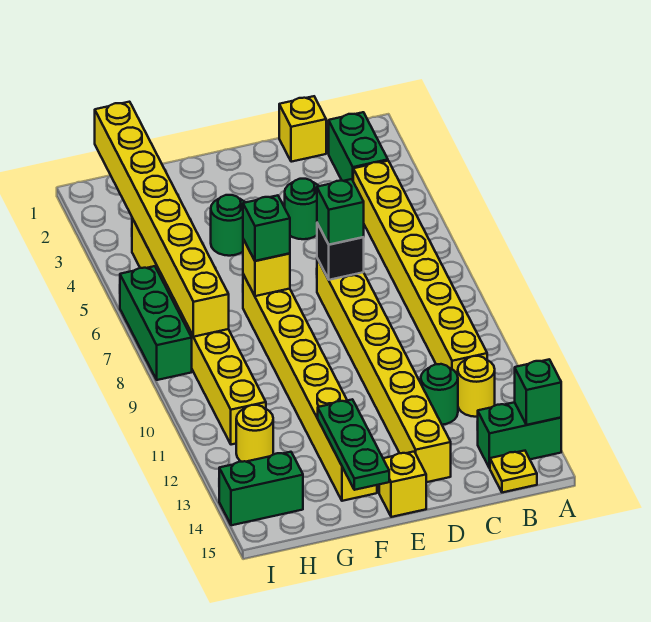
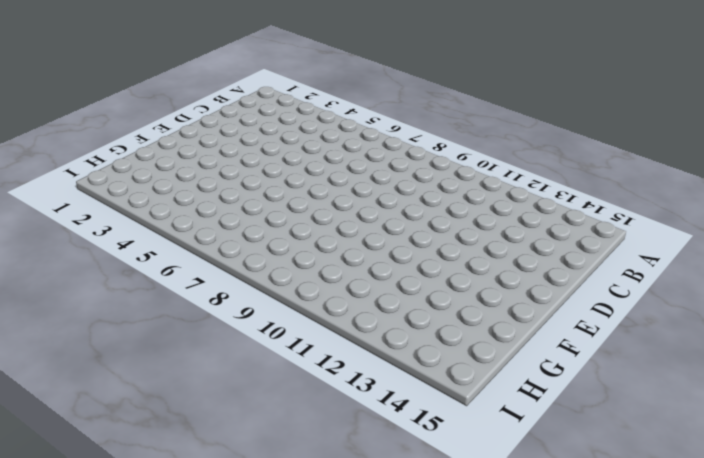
none -> green 1x2 brick [477,402,561,468]
none -> green 1x2 brick [329,112,388,181]
none -> yellow 1x8 brick [353,161,487,376]

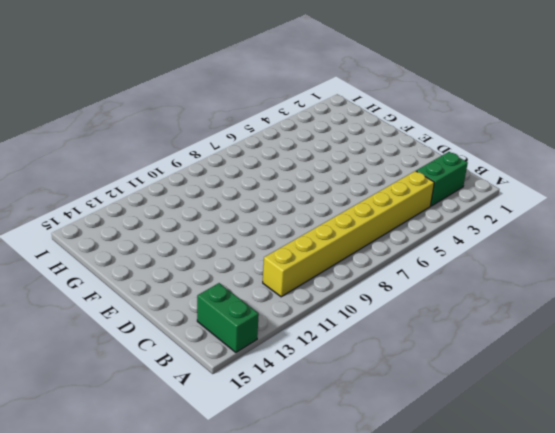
none -> yellow 1x1 round brick [458,356,495,417]
none -> yellow 1x1 plate [490,451,537,492]
none -> yellow 1x1 brick [279,96,326,162]

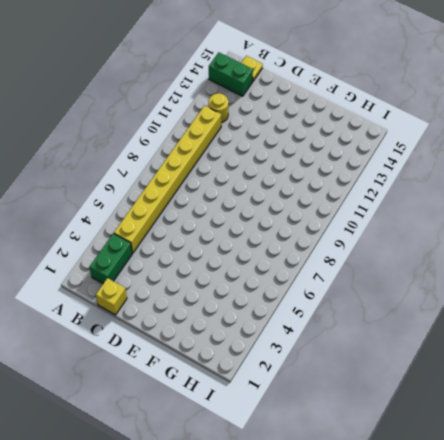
none -> green 1x1 round brick [421,364,458,425]
none -> green 1x1 round brick [285,179,318,239]
none -> yellow 1x8 brick [317,259,451,482]

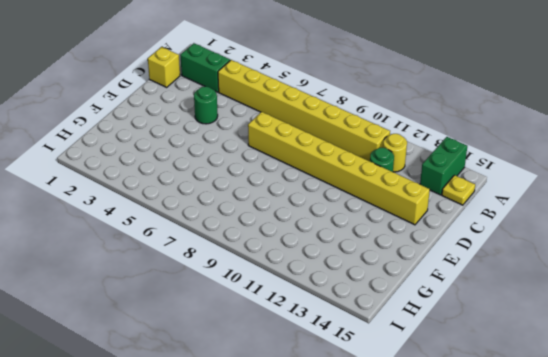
none -> yellow 1x1 brick [379,452,426,517]
none -> green 1x1 round brick [211,195,245,256]
none -> yellow 1x8 brick [243,274,377,501]

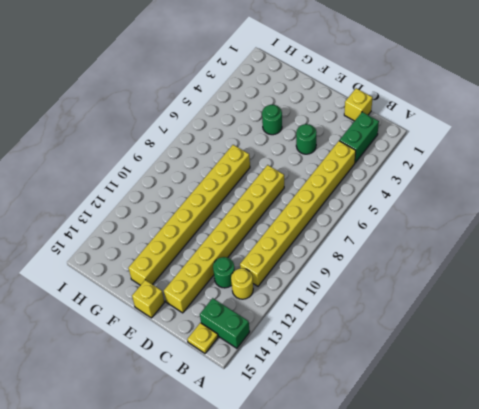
none -> yellow 1x8 brick [132,218,266,445]
none -> yellow 1x1 round brick [236,405,273,462]
none -> green 1x2 brick [219,452,303,525]

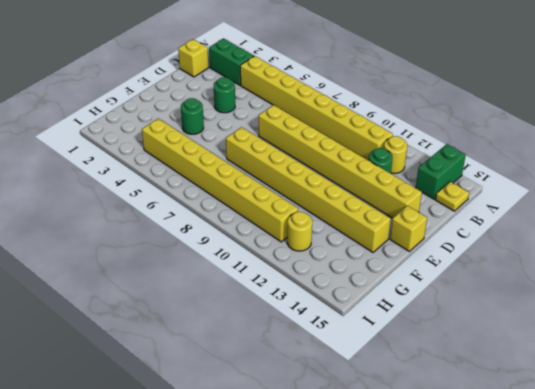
none -> green 1x2 brick [219,452,303,525]
none -> green 1x3 brick [120,266,192,380]
none -> green 1x1 brick [515,359,561,425]

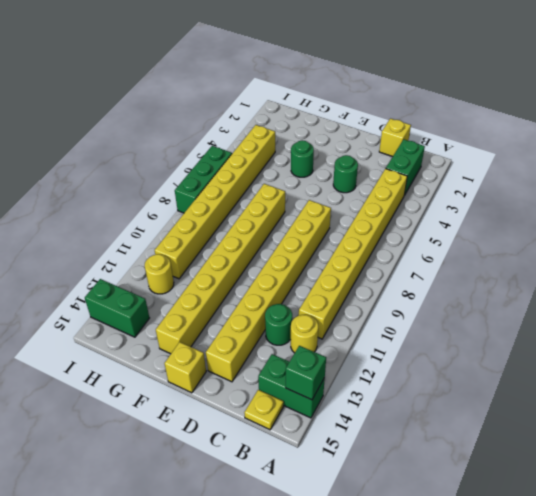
none -> black 1x1 brick [317,223,364,280]
none -> yellow 1x1 brick [243,239,290,296]
none -> green 1x3 plate [318,399,389,490]

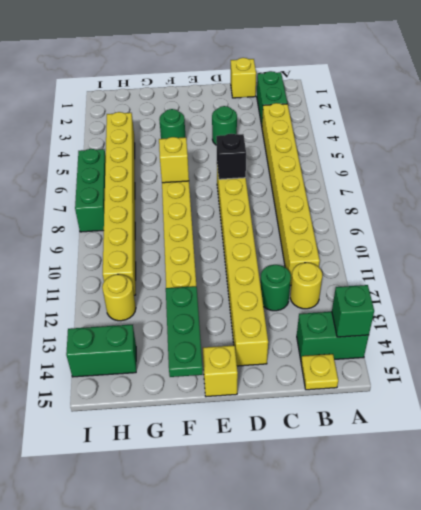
none -> yellow 1x8 brick [95,102,229,337]
none -> green 1x1 brick [317,179,364,245]
none -> green 1x1 brick [243,195,290,261]

